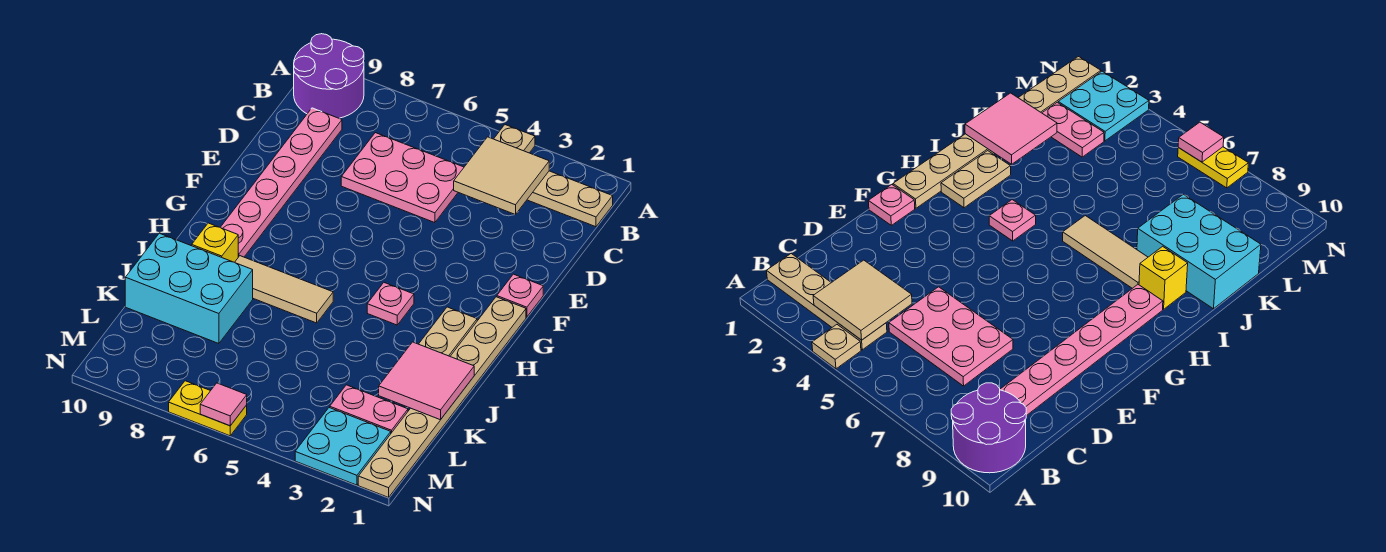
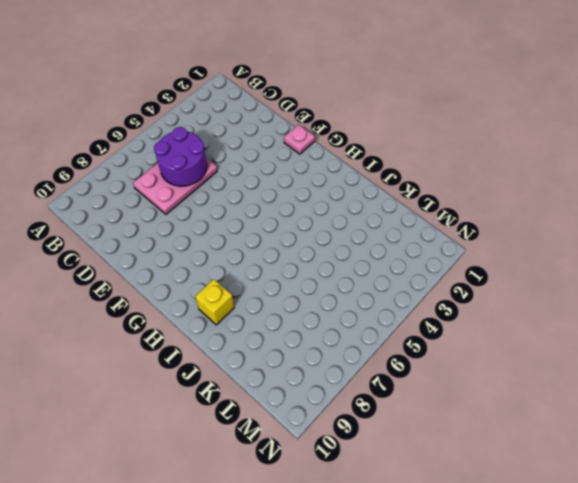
purple 2x2 round brick [154,127,207,186] -> purple 2x2 round brick moved to [294,34,364,118]
none -> tan 1x1 plate [494,125,535,153]
none -> tan 1x4 plate [527,171,613,227]
none -> pink 1x6 plate [220,108,342,257]

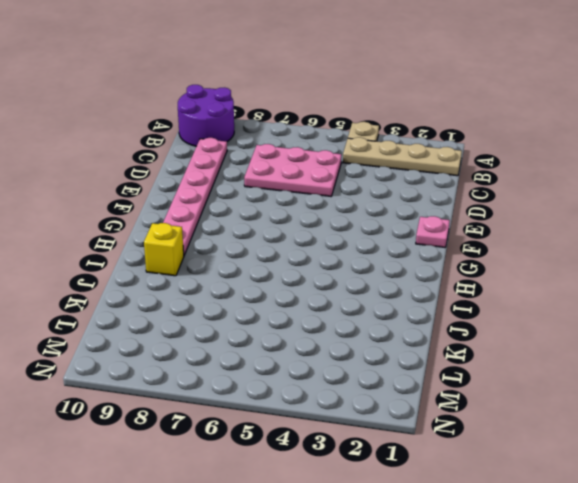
none -> tan 1x8 plate [358,297,526,497]
none -> tan 1x2 plate [419,307,477,356]
none -> pink 1x1 plate [367,283,414,325]

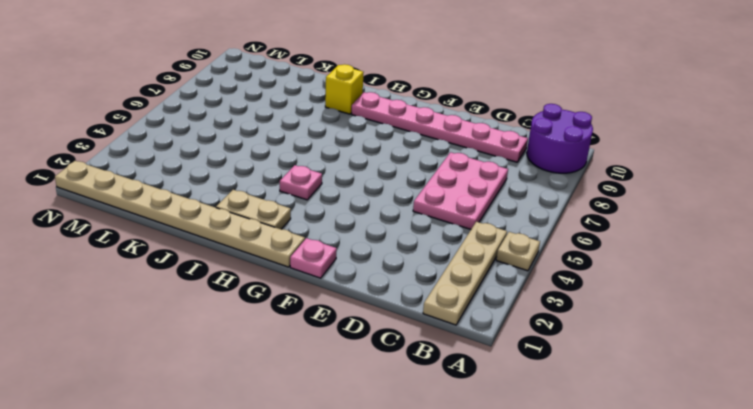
none -> tan 1x3 tile [235,256,333,323]
none -> cyan 2x3 brick [125,233,253,344]
none -> pink 1x2 plate [330,385,408,433]

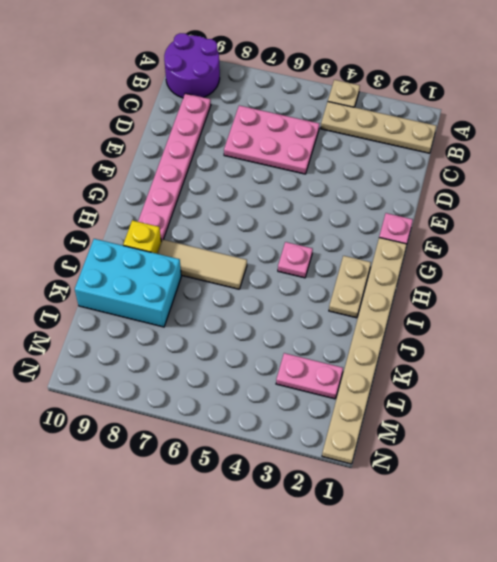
none -> cyan 2x2 plate [295,407,391,485]
none -> yellow 1x2 plate [169,381,247,436]
none -> tan 2x2 tile [454,137,549,215]

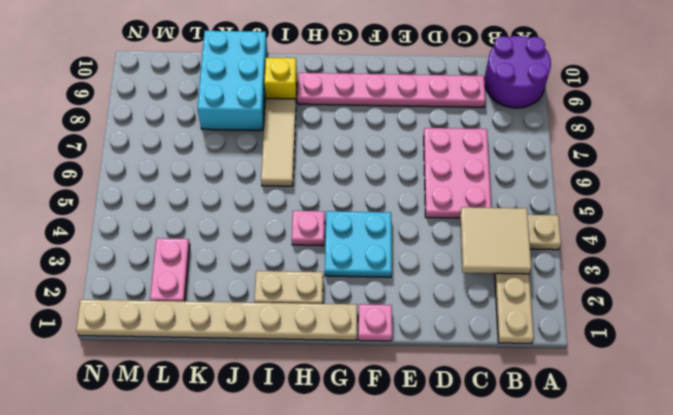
cyan 2x2 plate [325,211,392,277] -> cyan 2x2 plate moved to [295,407,391,485]
none -> yellow 1x2 plate [169,381,247,436]
none -> pink 2x2 tile [379,342,474,420]
none -> pink 1x1 tile [200,383,247,426]

